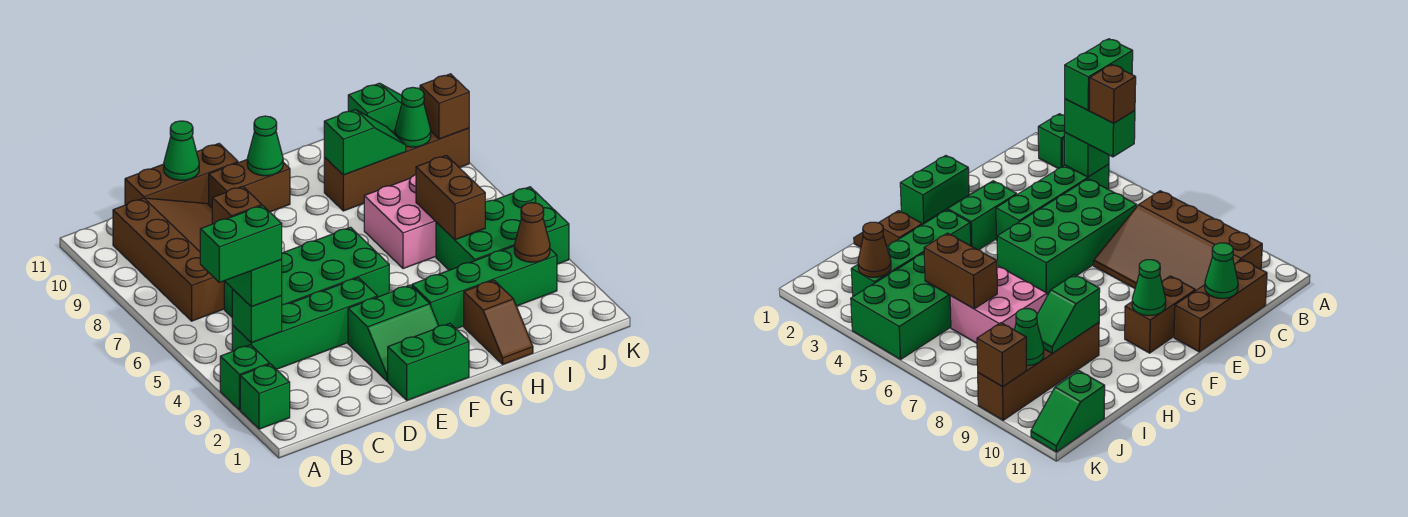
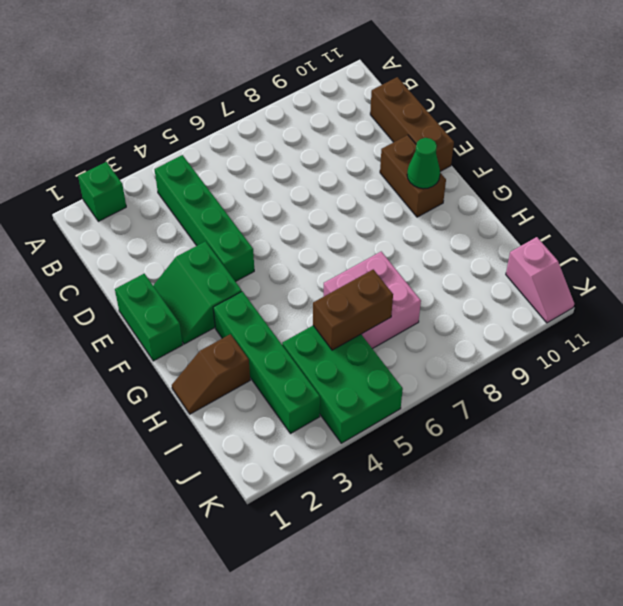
pink 1x2 slope [506,237,574,323] -> green 1x2 slope [348,83,402,132]
none -> green 1x1 brick [220,345,270,410]
none -> brown 3x4 slope [113,198,224,321]
none -> green 2x4 brick [224,227,389,317]

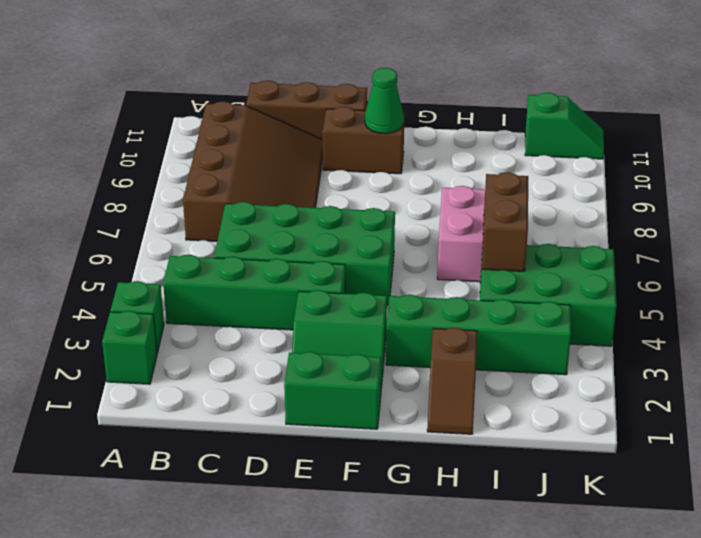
none -> brown 1x4 brick [324,128,469,211]
none -> green 1x1 brick [232,289,282,343]
none -> green 1x1 cone [164,121,199,180]

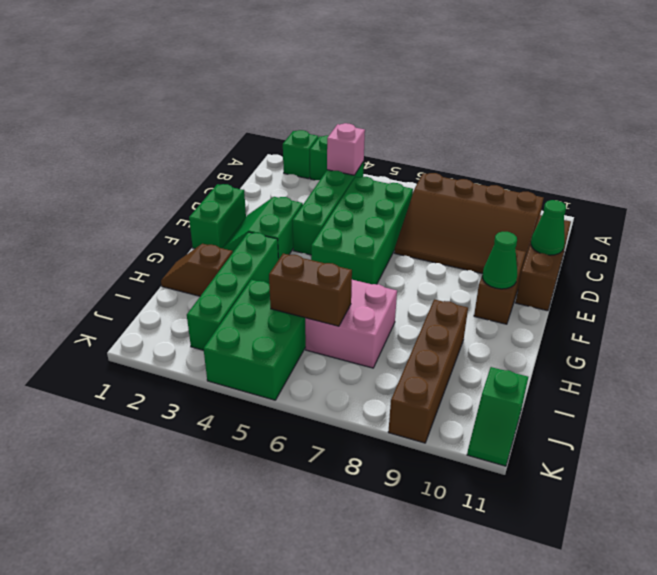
pink 1x1 brick [327,123,365,175] -> green 1x1 brick [232,289,282,343]
none -> green 1x2 slope [324,110,406,175]
none -> brown 1x1 cone [514,203,550,262]
none -> green 1x1 cone [395,87,431,147]

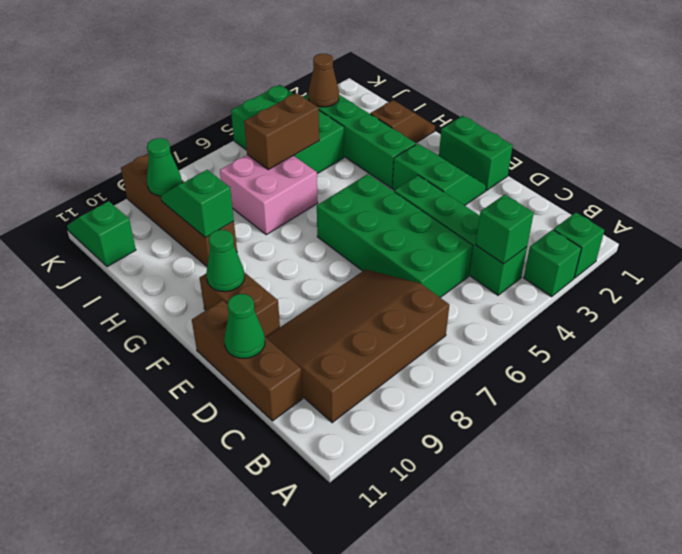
none -> brown 1x1 brick [420,74,469,139]
none -> green 1x2 brick [225,260,282,307]
none -> green 1x2 brick [200,205,282,282]

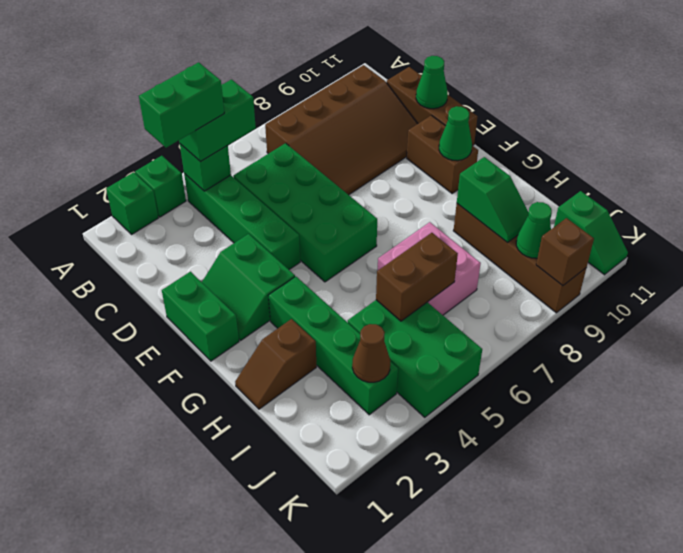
green 1x2 brick [139,62,224,148] -> green 1x2 brick turned to [200,205,282,282]
none -> brown 1x1 brick [212,186,262,224]

